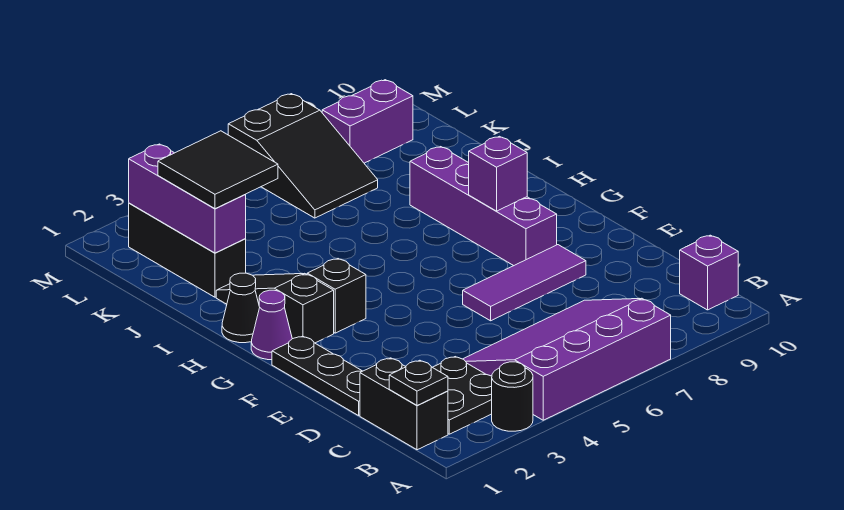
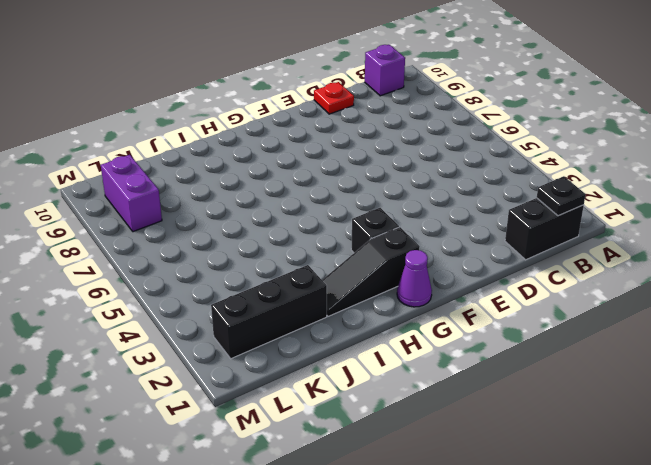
red 1x1 plate [314,82,354,114] -> none
none -> black 1x1 round brick [492,362,533,431]
none -> purple 3x4 slope [464,299,671,420]
none -> black 2x2 plate [433,357,492,434]

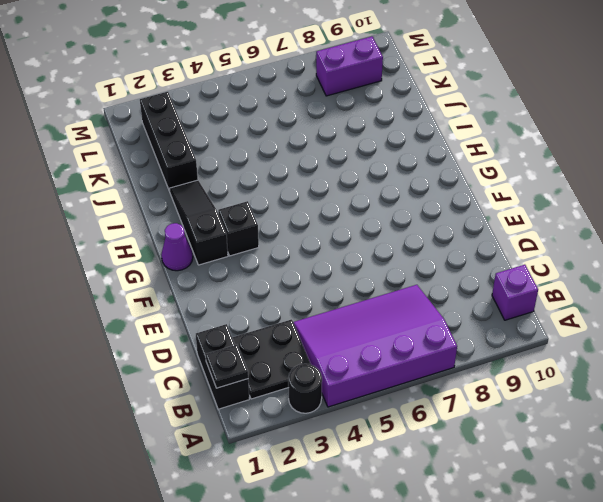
none -> black 1x3 plate [272,336,362,416]
none -> purple 1x3 tile [463,245,586,321]
none -> purple 1x4 brick [410,147,557,266]

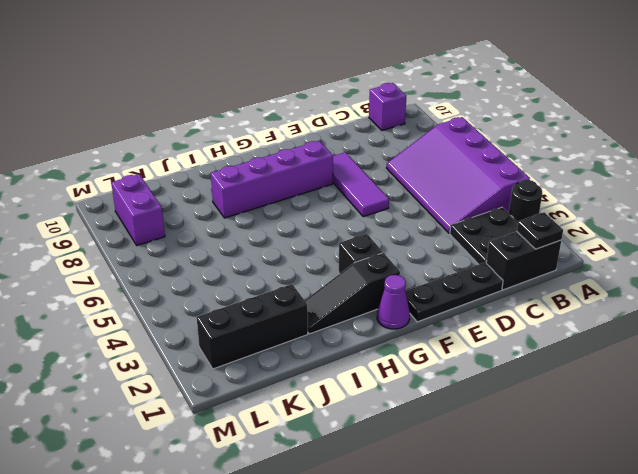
none -> black 1x1 cone [222,273,260,343]
none -> black 2x3 slope [228,94,378,218]
none -> purple 1x1 brick [469,136,527,211]

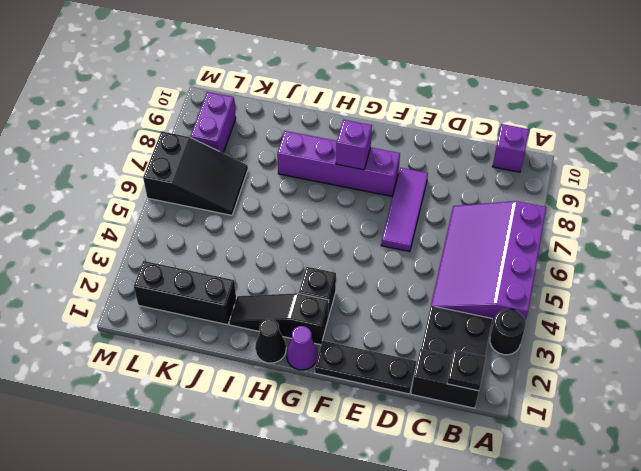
none -> purple 1x3 brick [129,144,246,253]
none -> black 2x2 tile [158,131,278,209]

